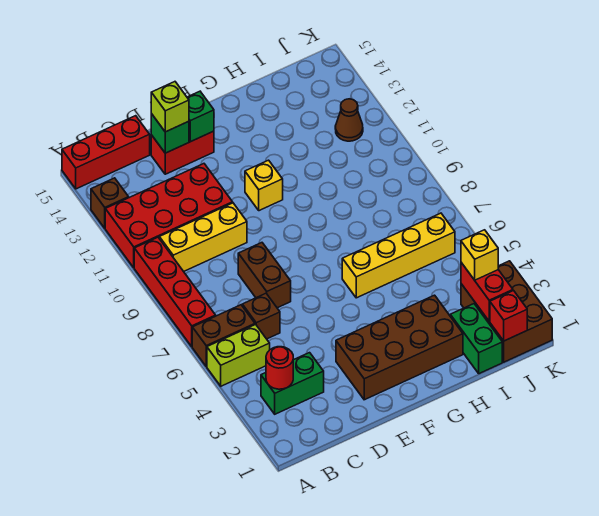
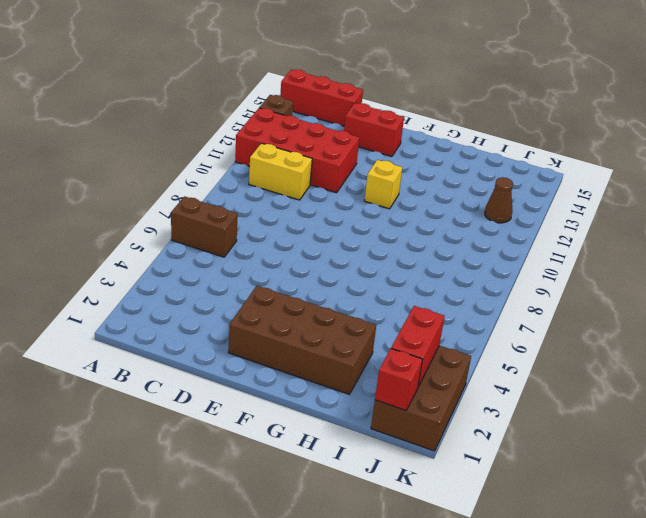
yellow 1x2 brick [249,143,312,200] -> yellow 1x3 brick [159,203,247,272]
none -> lime 1x2 brick [207,324,270,386]
none -> red 1x4 brick [134,237,216,347]
none -> green 1x2 brick [261,353,324,414]

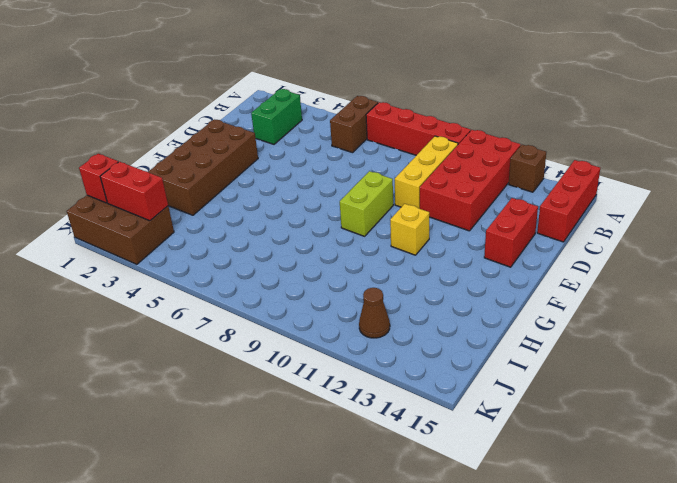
lime 1x2 brick [340,171,393,236] -> lime 1x2 brick moved to [207,324,270,386]
none -> brown 1x1 brick [242,293,280,339]
none -> brown 1x2 brick [238,243,291,308]
none -> yellow 1x4 brick [342,213,455,298]

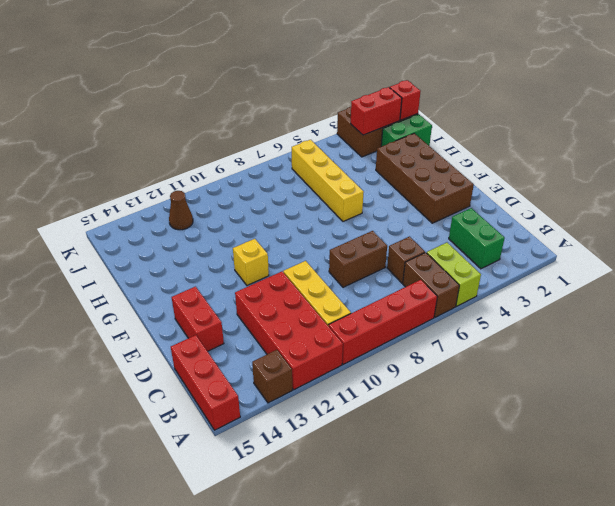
none -> red 1x1 round brick [266,347,293,389]
none -> green 1x1 brick [151,114,189,153]
none -> green 1x1 brick [187,91,214,142]

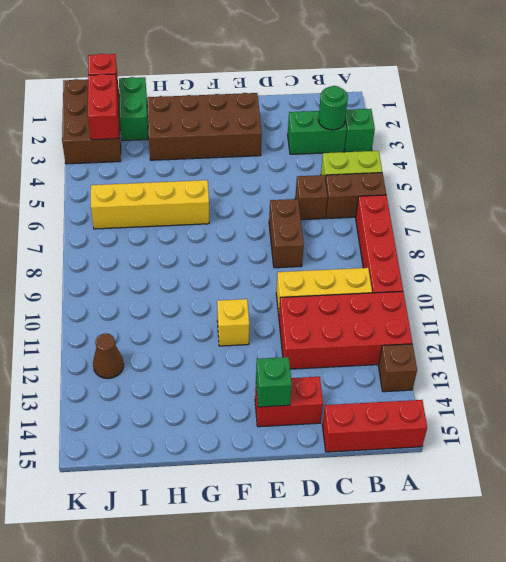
green 1x1 brick [345,109,375,152] -> green 1x1 brick moved to [151,114,189,153]
green 1x1 round brick [318,86,348,130] -> red 1x1 round brick [266,347,293,389]
none -> lime 1x1 brick [151,82,189,132]
none -> yellow 1x1 brick [461,230,498,280]

